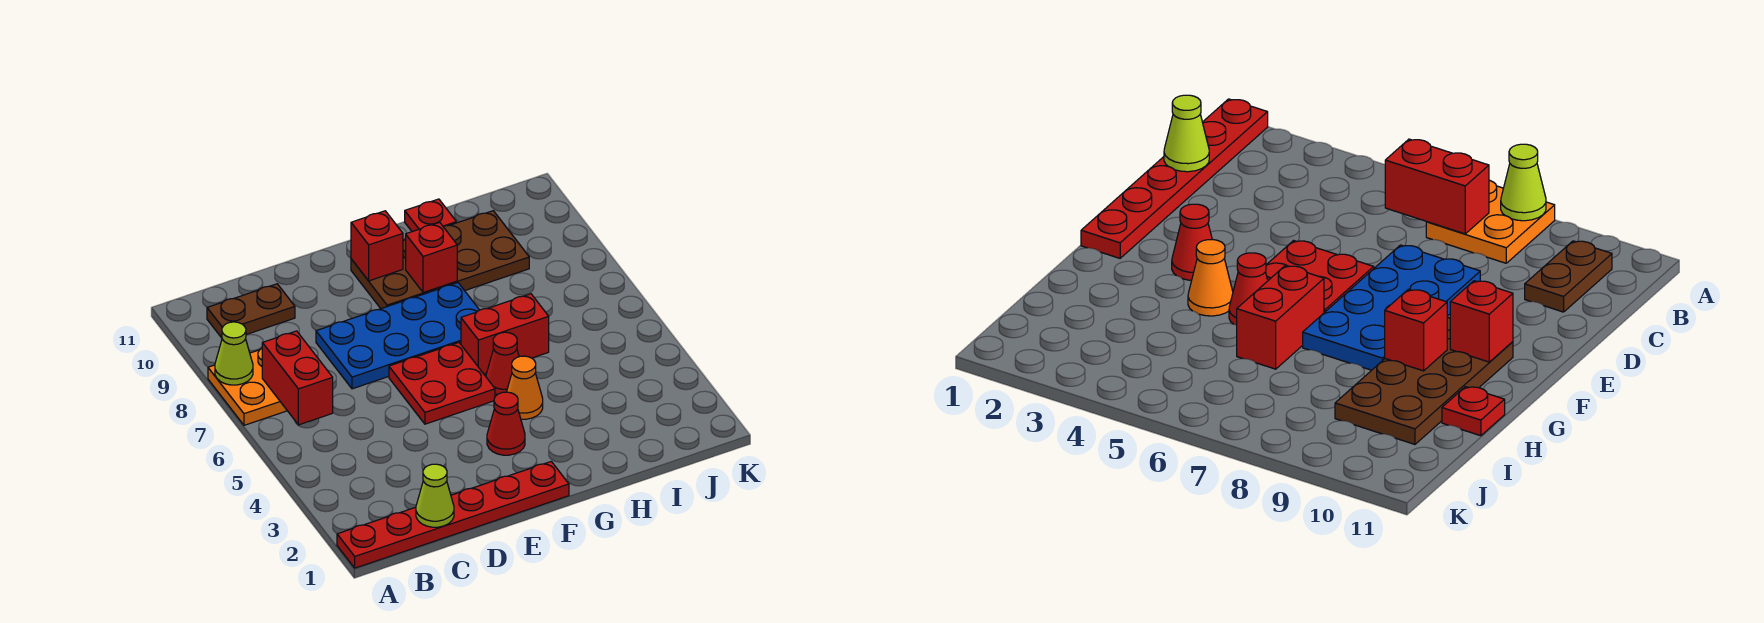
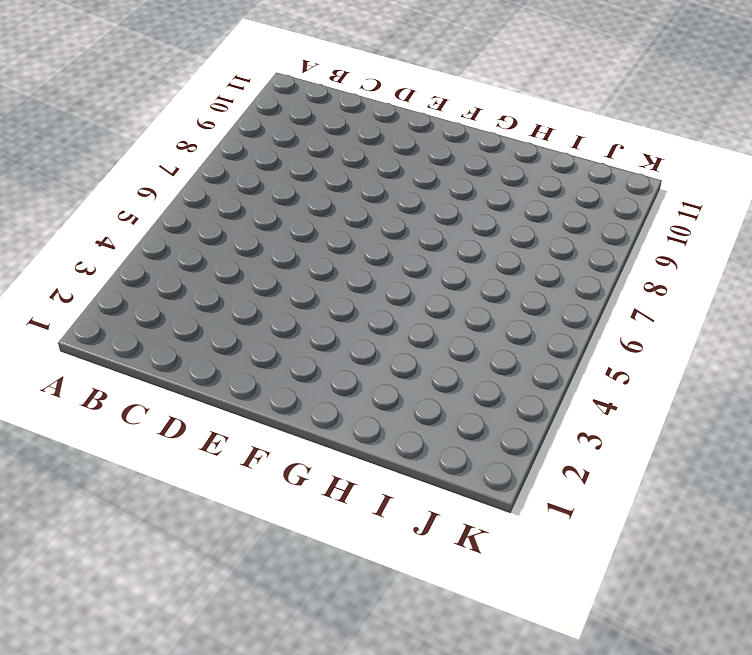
none -> red 1x6 plate [337,462,569,568]
none -> orange 2x2 plate [208,349,287,425]
none -> brown 1x2 plate [207,284,295,338]

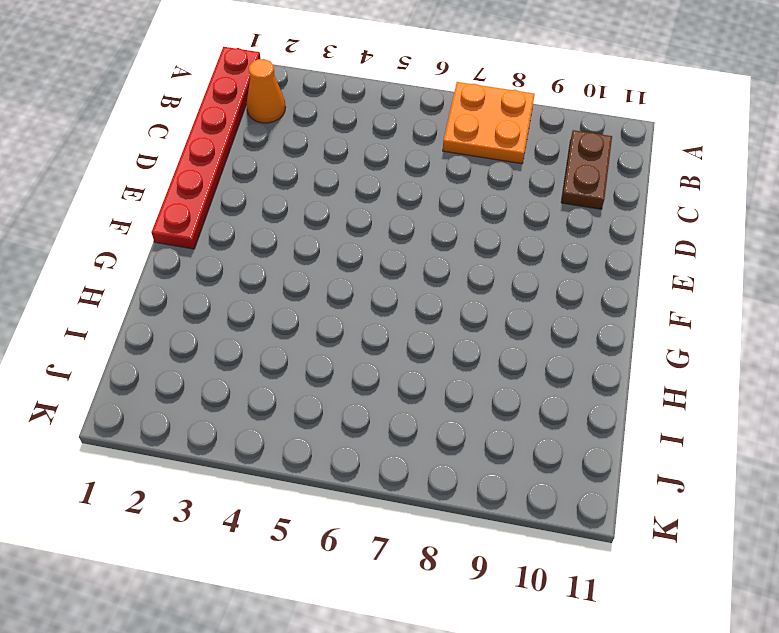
orange 1x1 cone [246,59,285,123] -> orange 1x1 cone moved to [507,356,543,419]
none -> blue 2x4 plate [316,283,479,389]
none -> red 2x2 plate [389,343,495,424]
none -> red 1x1 cone [487,392,525,455]

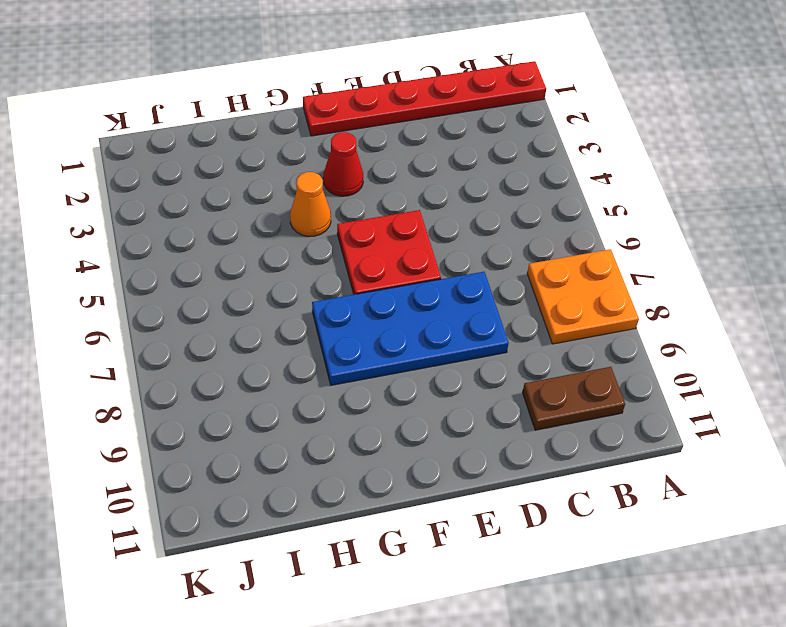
none -> brown 2x4 plate [351,211,529,309]
none -> red 1x1 cone [486,332,519,394]
none -> red 1x2 brick [461,294,549,374]

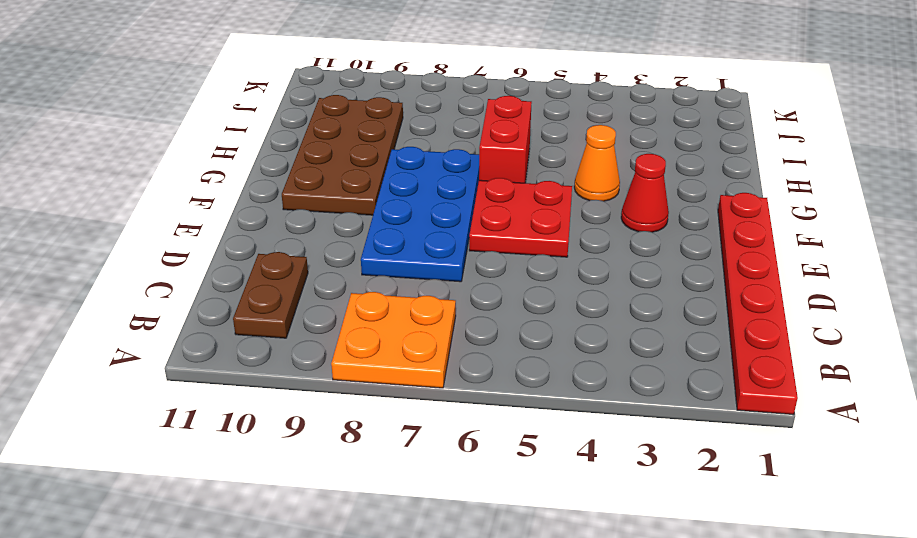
none -> red 1x1 cone [486,332,519,394]
none -> red 1x1 plate [405,199,456,232]
none -> lime 1x1 cone [215,322,253,385]

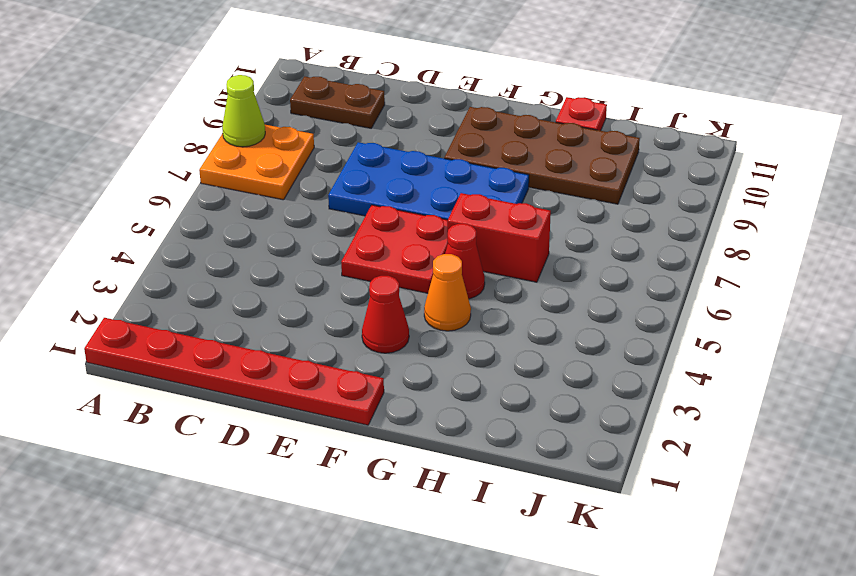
none -> red 1x2 brick [262,331,333,425]
none -> lime 1x1 cone [416,464,454,527]
none -> red 1x1 brick [351,211,403,281]

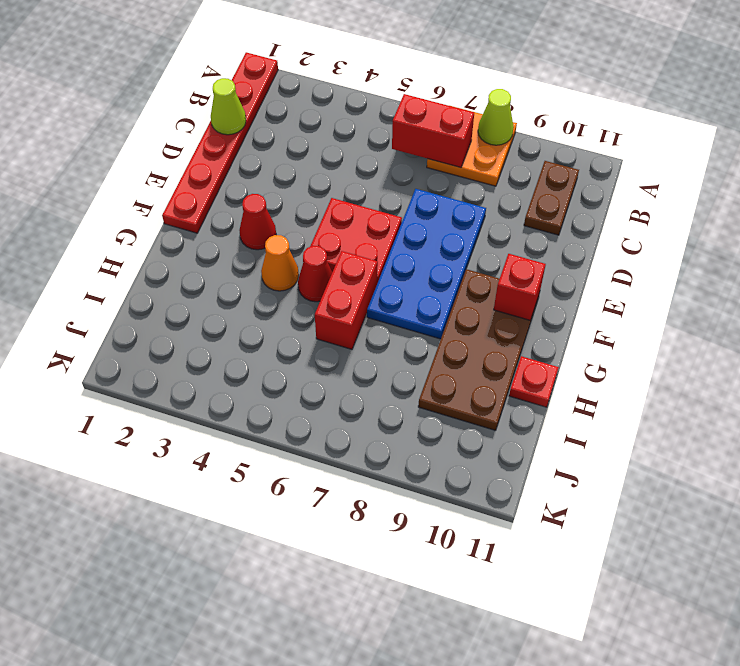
none -> red 1x1 brick [406,222,457,293]

